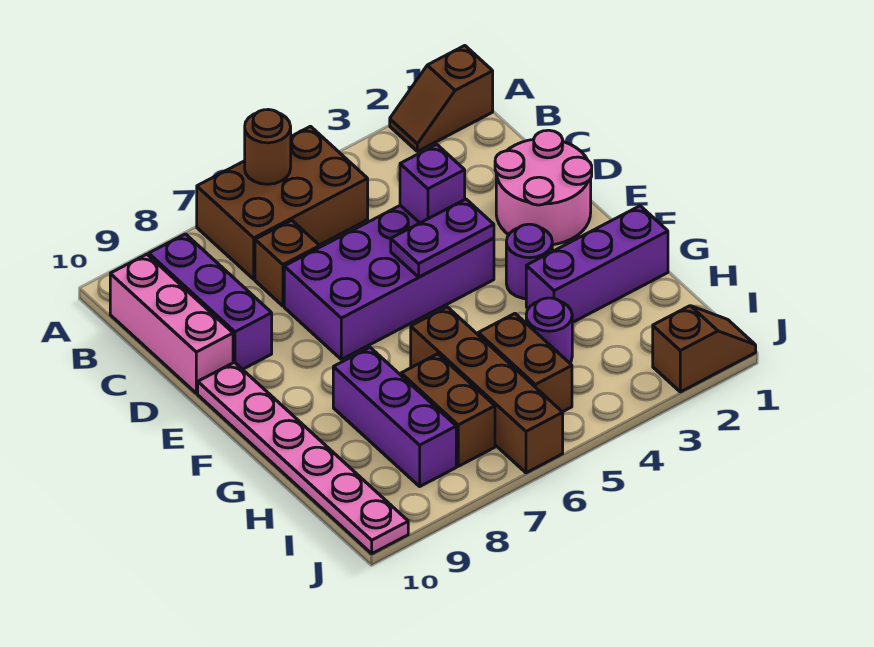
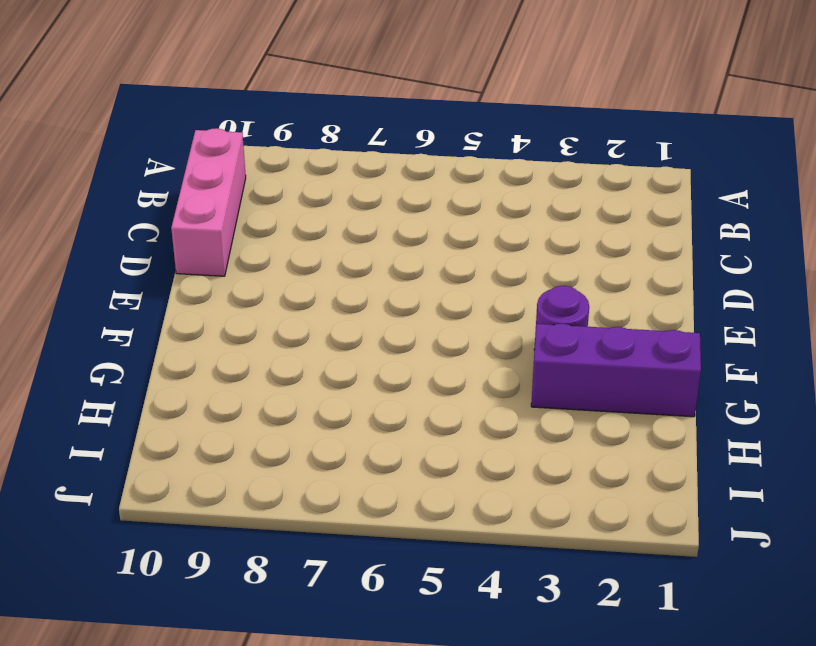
none -> brown 1x2 slope [390,46,493,152]
none -> brown 2x3 brick [197,126,368,279]
none -> purple 1x3 brick [149,234,272,369]

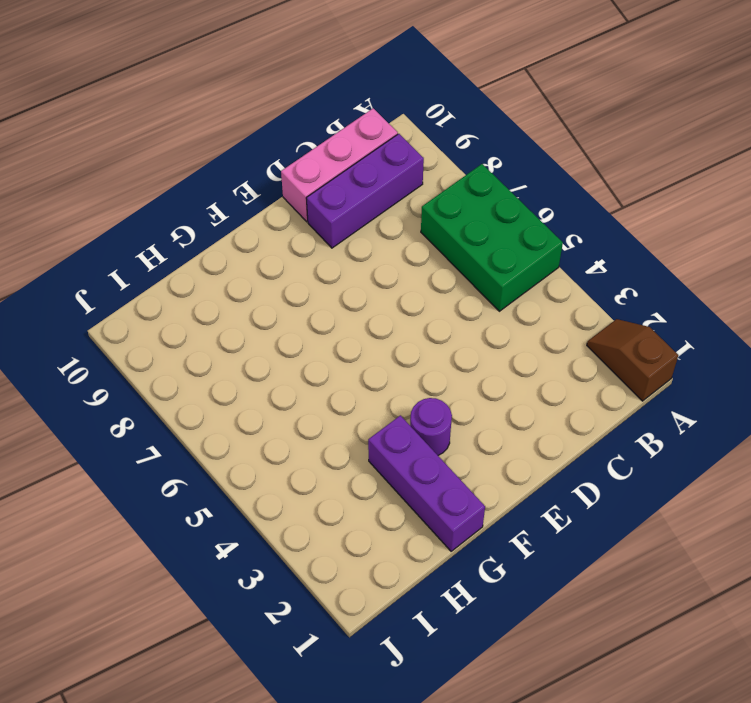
green 2x3 brick [421,164,563,311] -> brown 2x3 brick [197,126,368,279]
none -> brown 1x1 brick [255,220,320,306]
none -> pink 2x2 round brick [495,130,592,245]
none -> purple 2x4 brick [284,205,494,359]

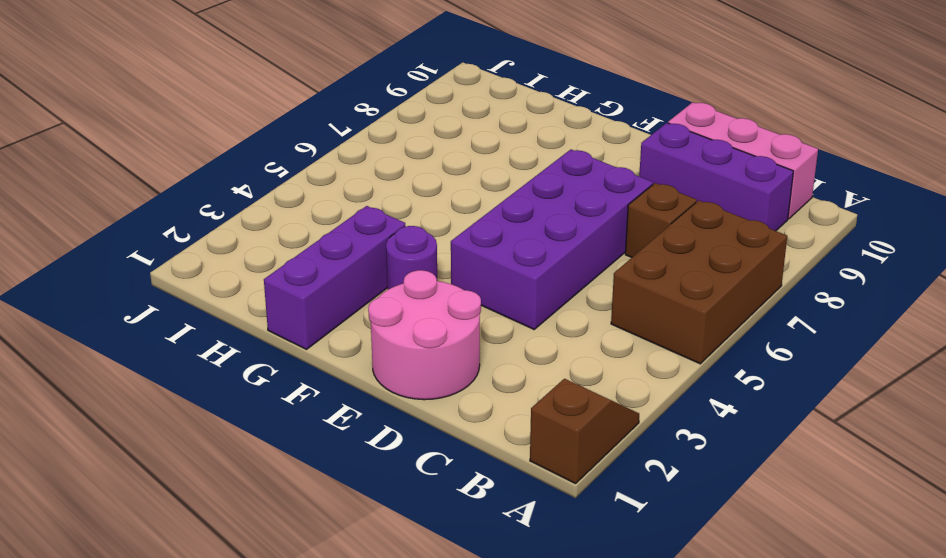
none -> pink 1x6 plate [198,362,408,554]
none -> brown 1x4 brick [411,307,563,473]
none -> purple 1x3 brick [333,348,456,486]

